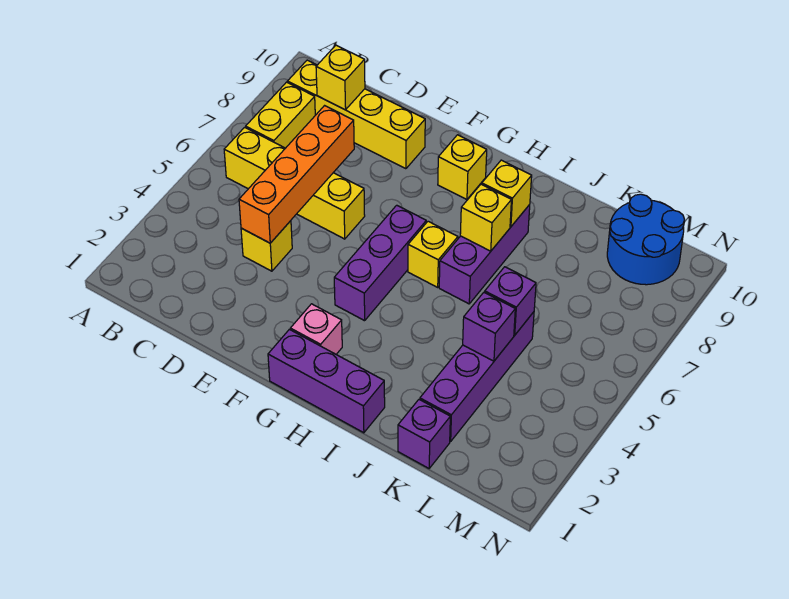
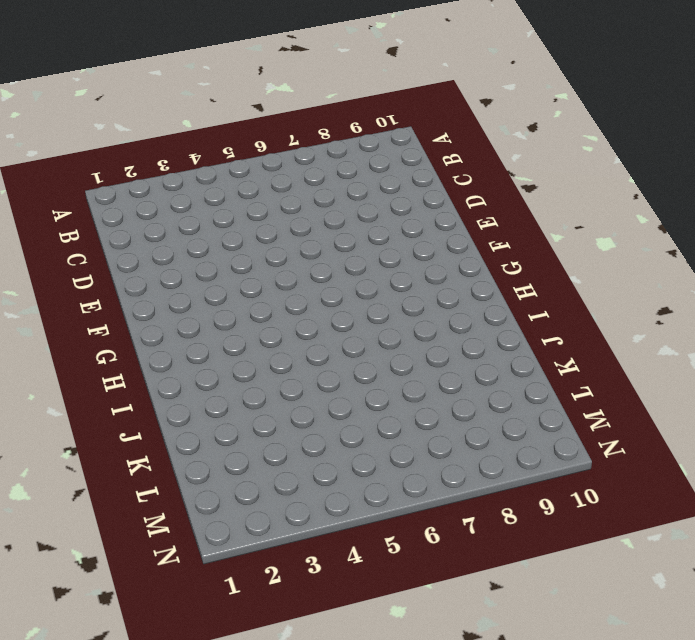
none -> yellow 1x4 brick [224,127,365,239]
none -> yellow 1x2 brick [246,82,315,148]
none -> yellow 1x4 brick [288,60,425,169]

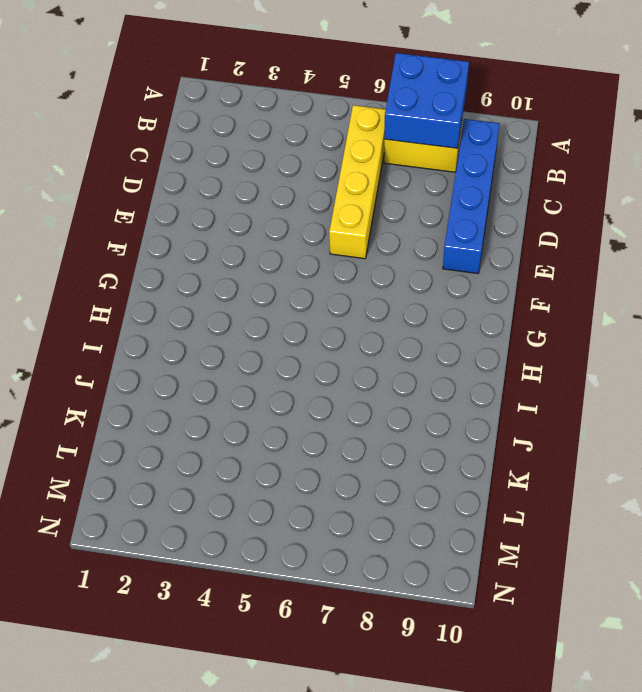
blue 2x2 brick [385,53,469,148] -> none
blue 1x4 brick [443,119,499,274] -> yellow 1x4 brick [288,60,425,169]
none -> yellow 1x1 brick [241,221,292,271]
none -> purple 1x3 brick [268,329,385,433]
none -> pink 1x1 brick [290,304,342,354]

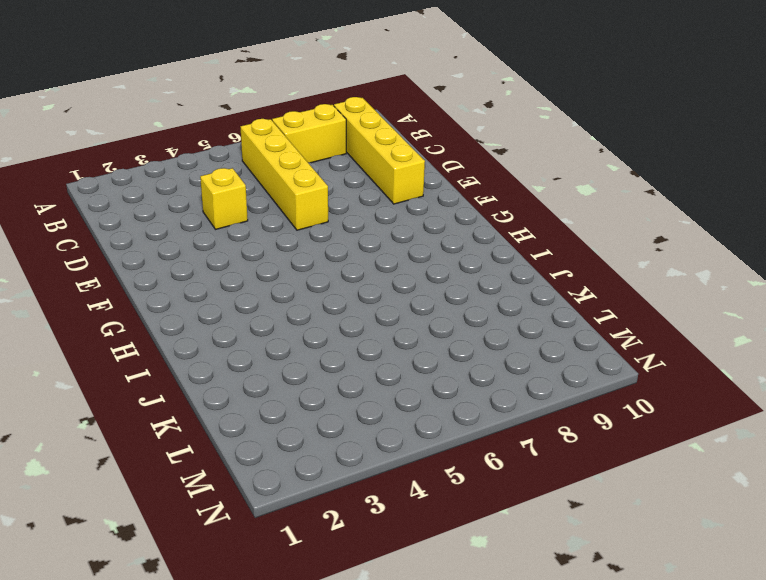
none -> purple 1x3 brick [268,329,385,433]
none -> pink 1x1 brick [290,304,342,354]
none -> purple 1x3 brick [334,205,426,321]

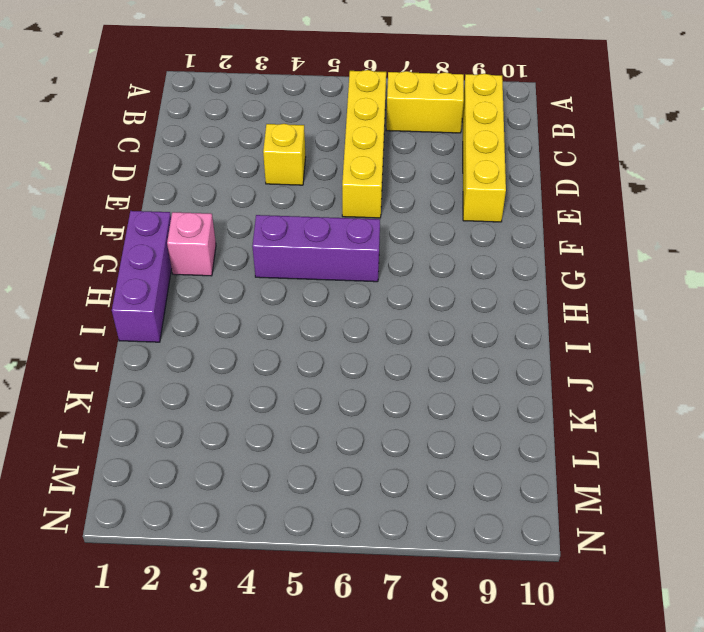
none -> yellow 1x1 brick [438,135,487,200]
none -> yellow 1x1 brick [408,221,458,287]
none -> purple 1x3 brick [439,205,530,304]

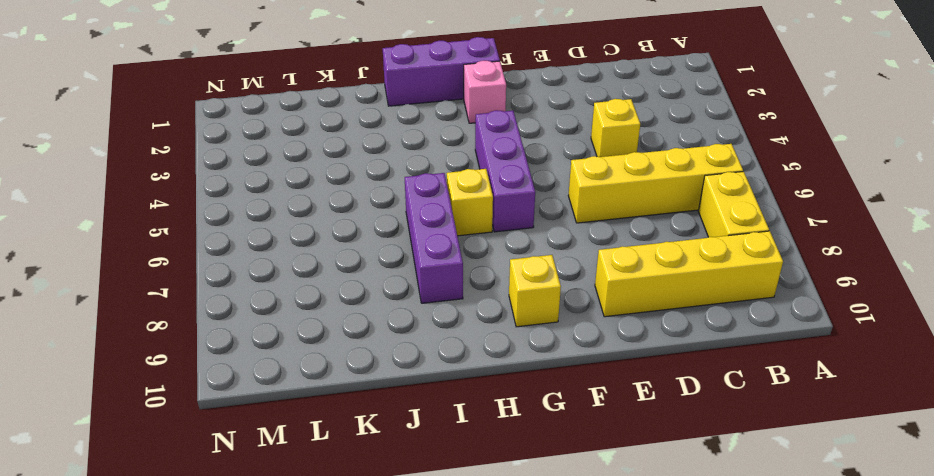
none -> purple 1x1 brick [398,400,450,468]
none -> purple 1x4 brick [420,312,534,442]
none -> blue 2x2 round brick [607,194,685,285]

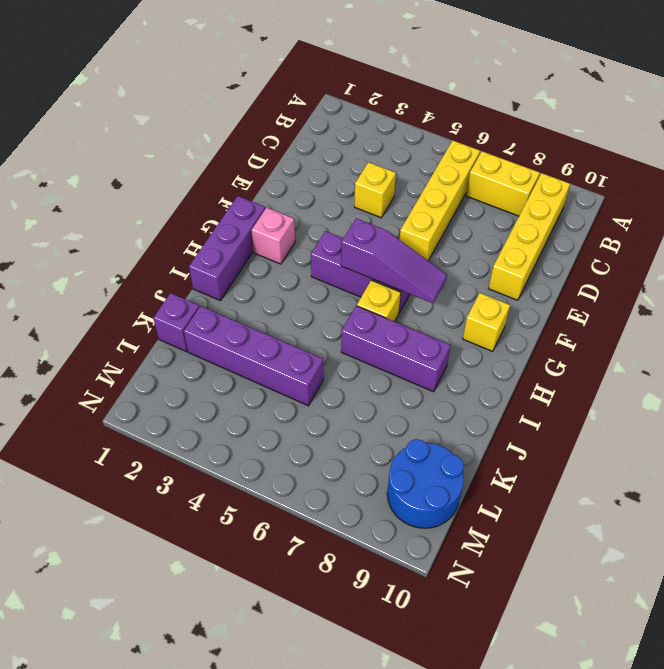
purple 1x3 slope [341,218,447,303] -> none
none -> yellow 1x1 brick [316,45,365,110]
none -> orange 1x4 brick [239,106,354,243]
none -> yellow 1x1 brick [460,184,511,251]

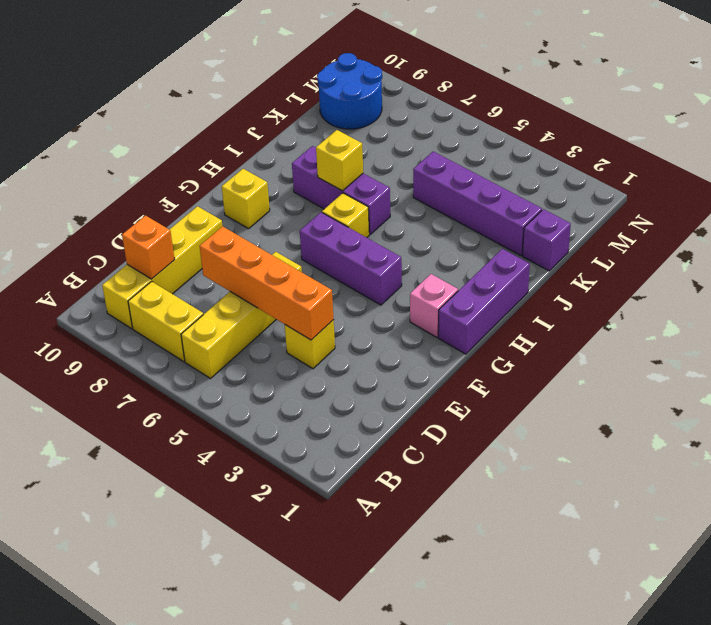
orange 1x1 brick [122,216,175,279] -> yellow 1x1 brick [316,45,365,110]
none -> yellow 1x1 brick [482,160,532,227]
none -> purple 1x1 brick [463,292,515,361]
none -> purple 1x1 brick [485,267,536,335]

